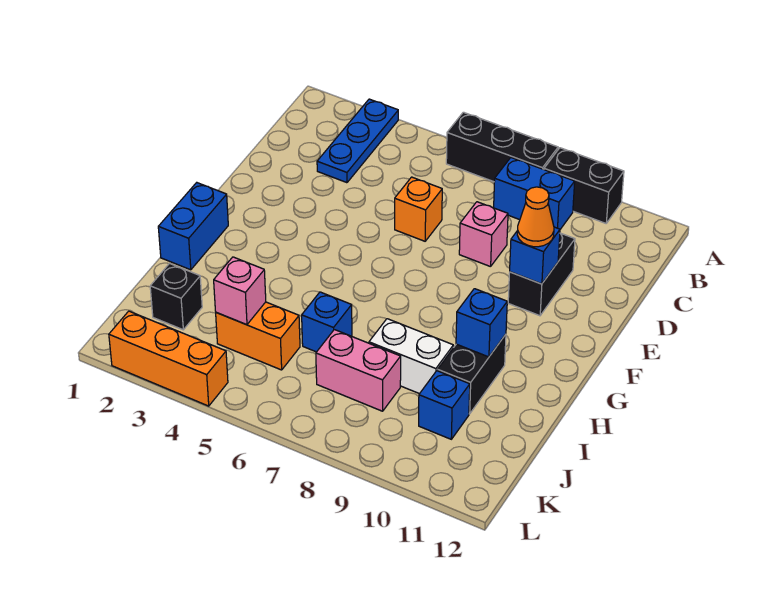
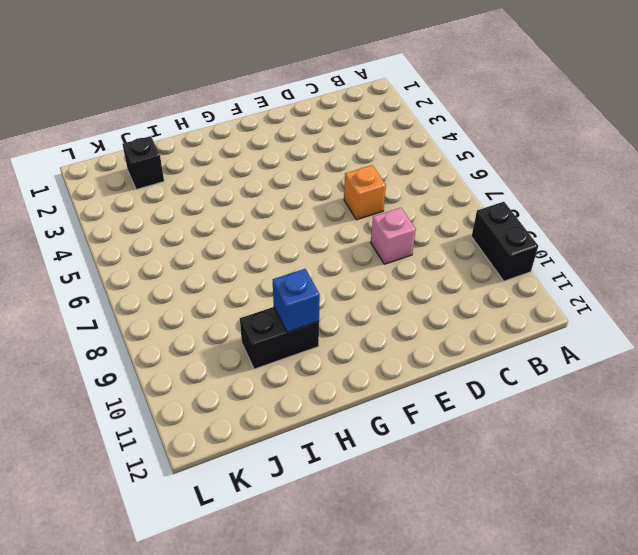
none -> blue 1x3 plate [317,99,398,183]
none -> black 1x3 brick [446,112,558,182]
none -> blue 1x2 brick [494,158,575,229]

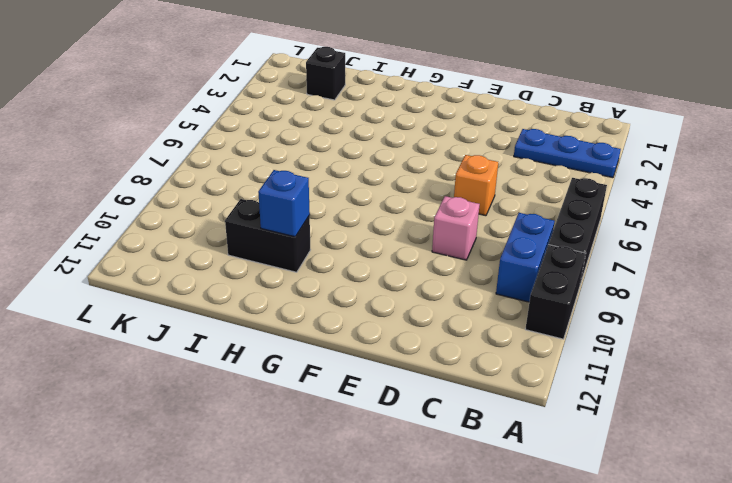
none -> black 1x2 brick [508,233,575,316]
none -> blue 1x2 brick [158,183,228,270]
none -> blue 1x1 brick [302,292,352,352]

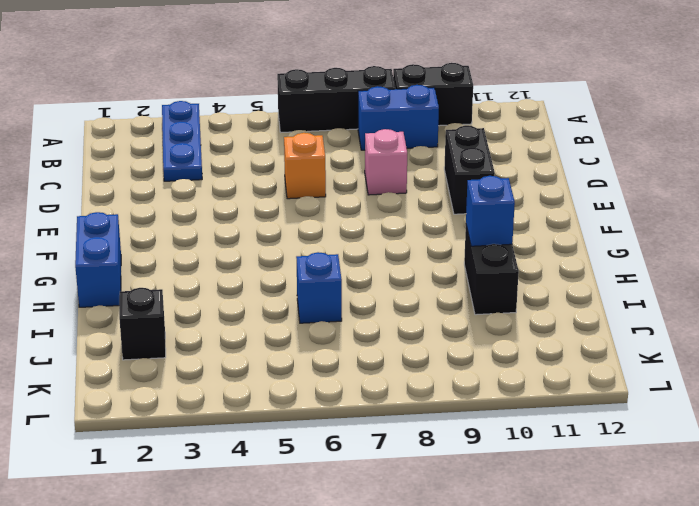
none -> white 1x2 brick [369,319,453,394]
none -> orange 1x2 brick [216,302,300,370]
none -> pink 1x2 brick [316,330,401,411]

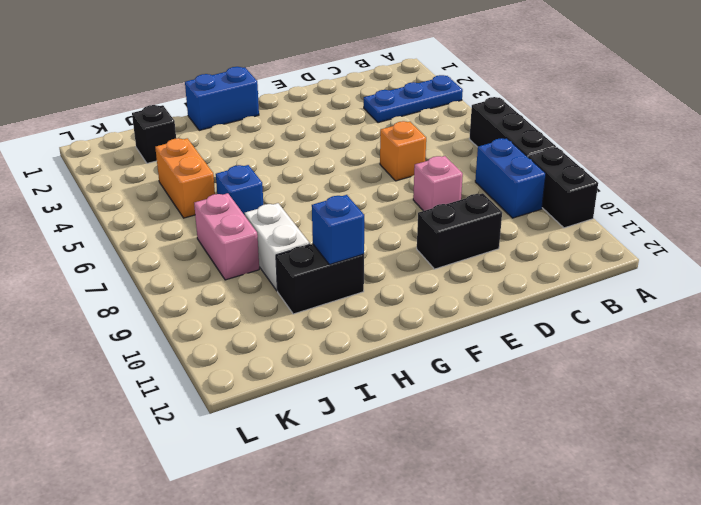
none -> blue 1x1 brick [419,371,470,439]
none -> orange 1x3 brick [109,311,228,406]
none -> blue 1x1 brick [510,227,560,284]

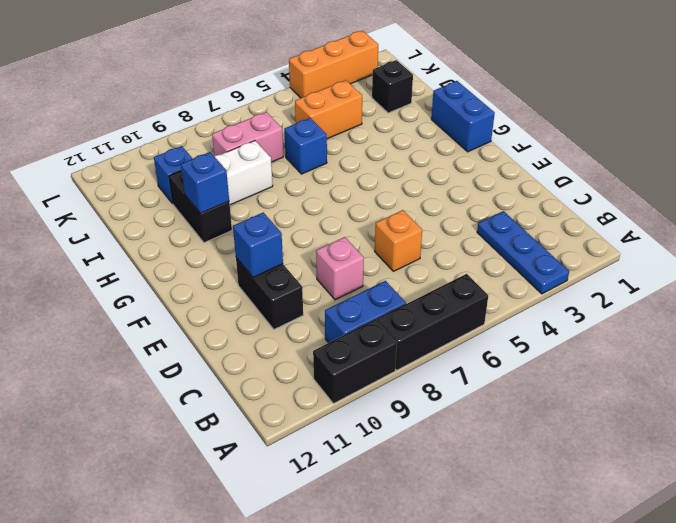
none -> pink 1x1 brick [214,257,266,325]
none -> orange 1x1 cone [517,187,554,247]

